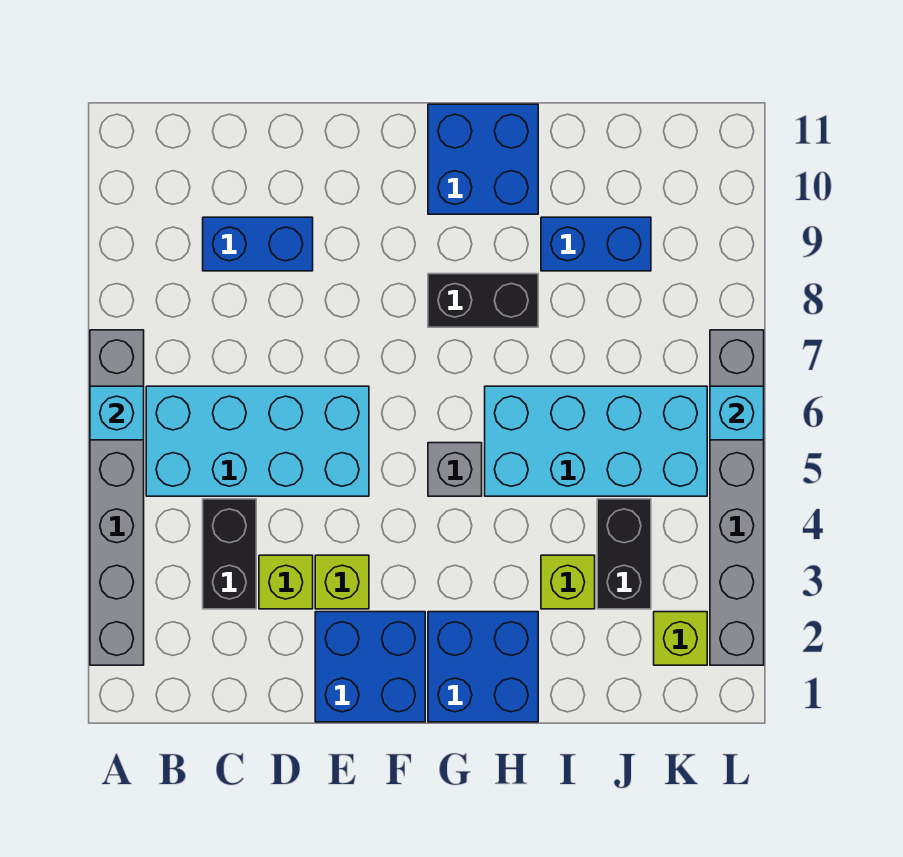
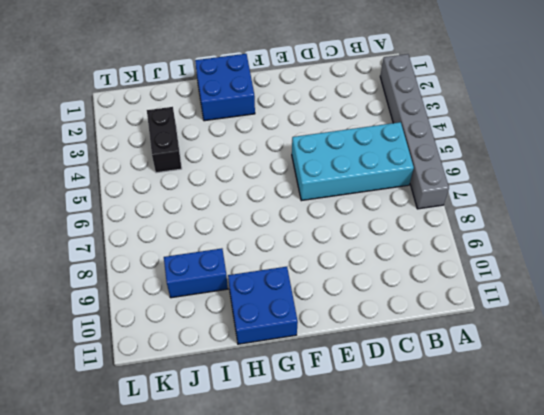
none -> black 1x2 brick [203,499,256,609]
none -> blue 1x2 brick [203,217,313,271]
none -> lime 1x1 brick [259,555,313,609]

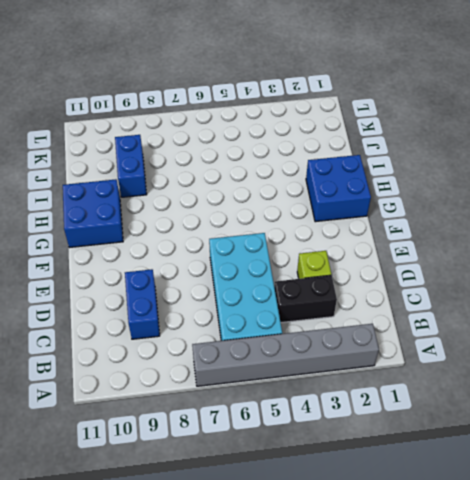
none -> blue 2x2 brick [315,612,425,722]
none -> lime 1x1 brick [315,555,369,609]
none -> grey 1x1 brick [428,443,482,496]

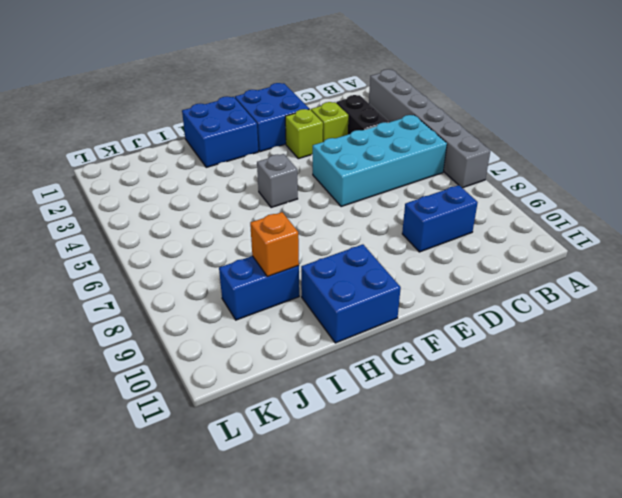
orange 1x1 brick [250,212,299,277] -> none
none -> black 1x2 brick [428,274,538,327]
none -> cyan 2x4 brick [485,386,707,496]
none -> lime 1x1 brick [541,555,595,609]

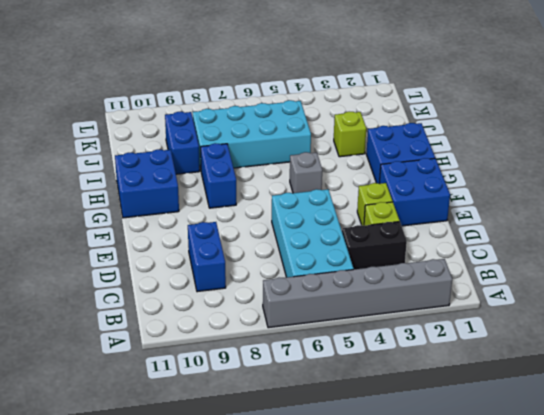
blue 1x2 brick [201,143,236,208] -> black 1x2 brick [428,274,538,327]
cyan 2x4 brick [193,100,311,169] -> cyan 2x4 brick turned to [485,386,707,496]
none -> black 1x2 brick [597,499,651,609]
none -> lime 1x1 brick [654,612,707,665]
none -> grey 1x6 brick [710,330,764,665]

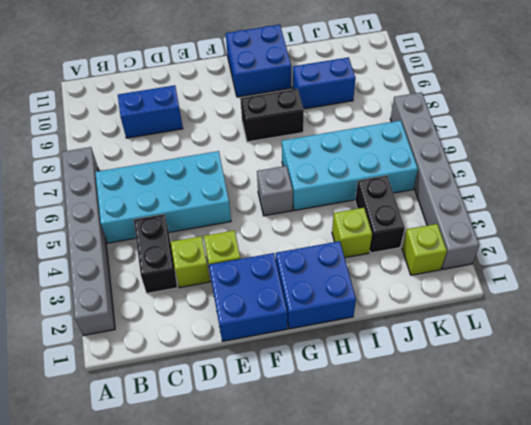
none -> cyan 1x1 brick [90,386,144,440]
none -> cyan 1x1 brick [710,386,764,440]

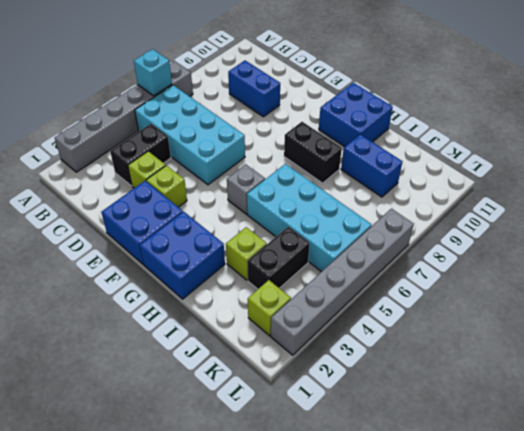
none -> cyan 1x1 brick [710,386,764,440]

